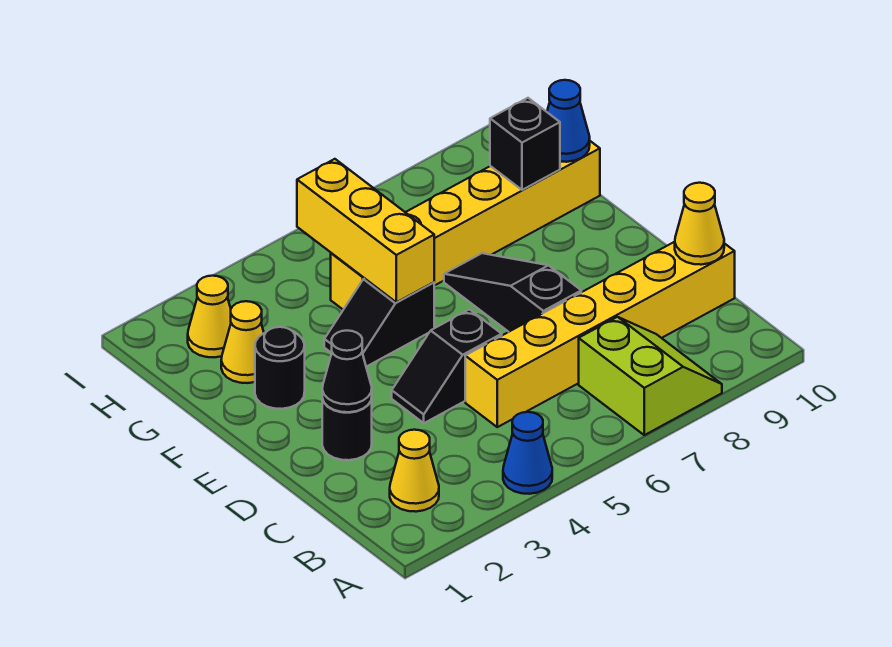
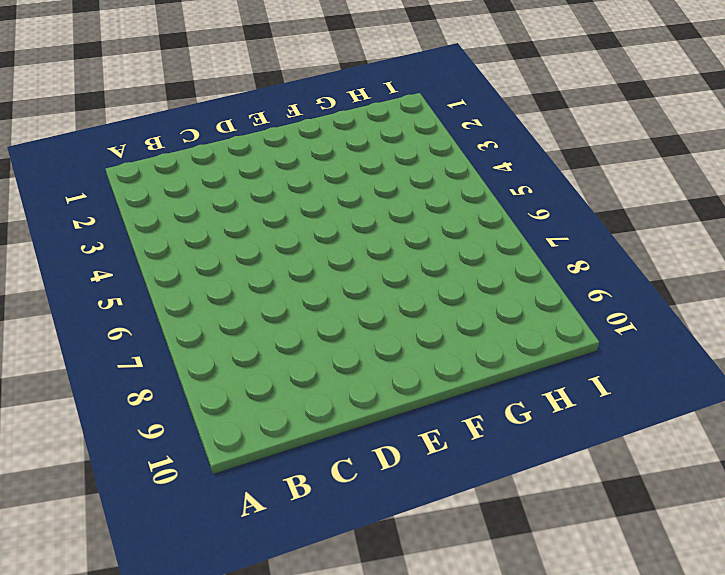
none -> blue 1x1 cone [503,412,552,494]
none -> lime 2x2 slope [579,317,722,435]
none -> yellow 1x1 cone [390,430,439,512]

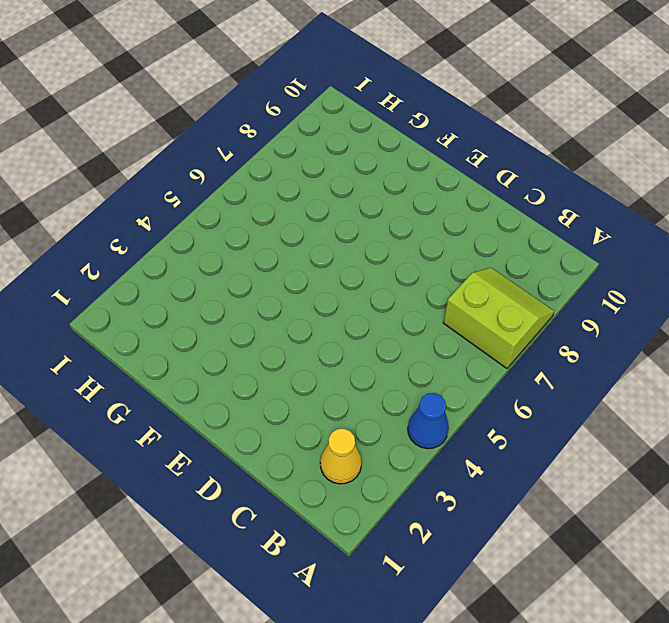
none -> yellow 1x6 brick [465,242,735,427]
none -> black 1x1 round brick [322,399,372,460]
none -> black 1x2 slope [392,309,502,423]

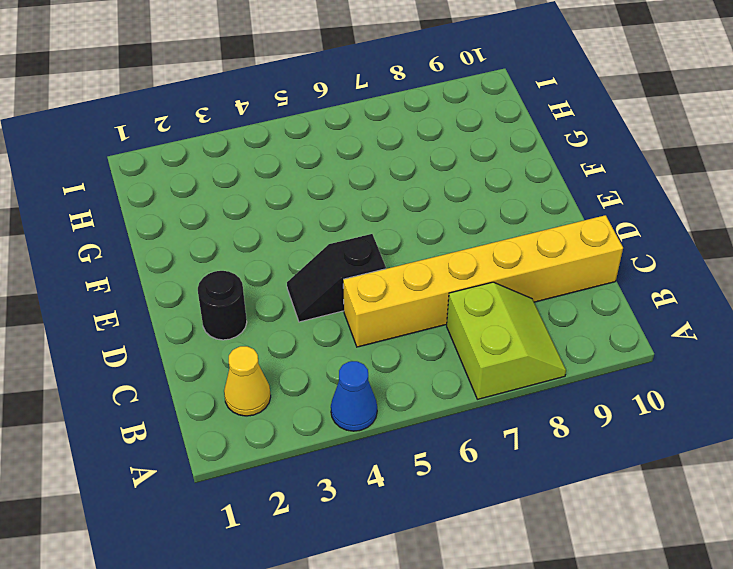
none -> black 1x3 slope [444,253,581,332]
none -> black 1x1 round brick [255,327,305,409]
none -> black 1x2 slope [324,278,434,367]

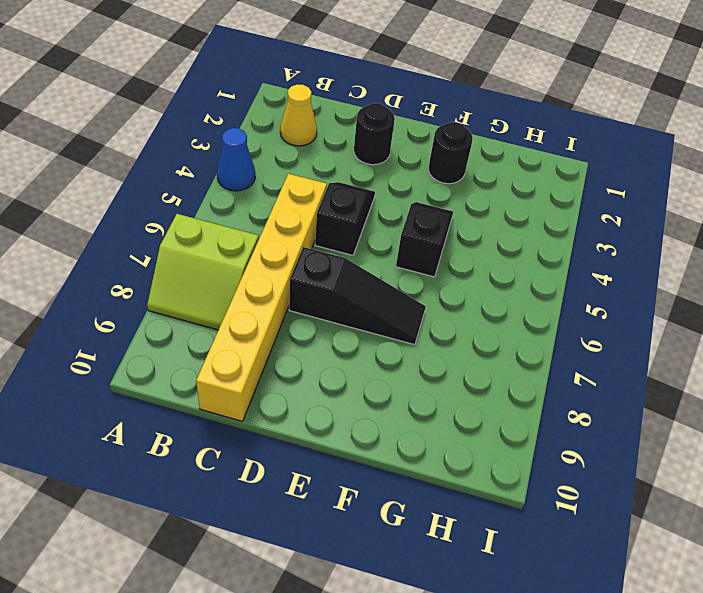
none -> yellow 1x1 cone [221,301,264,383]
none -> yellow 1x6 brick [331,141,600,310]
none -> yellow 1x1 cone [188,276,231,357]

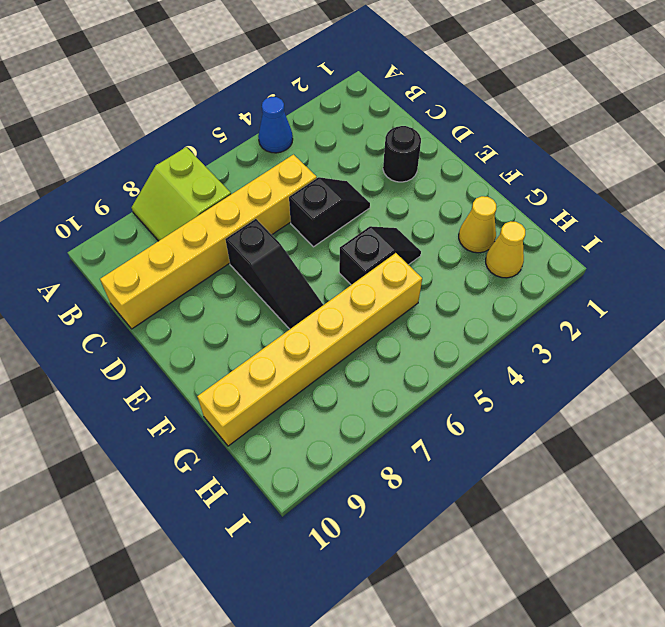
none -> yellow 1x1 cone [390,430,439,512]
none -> black 1x1 round brick [255,327,305,409]
none -> yellow 1x1 cone [675,183,724,265]

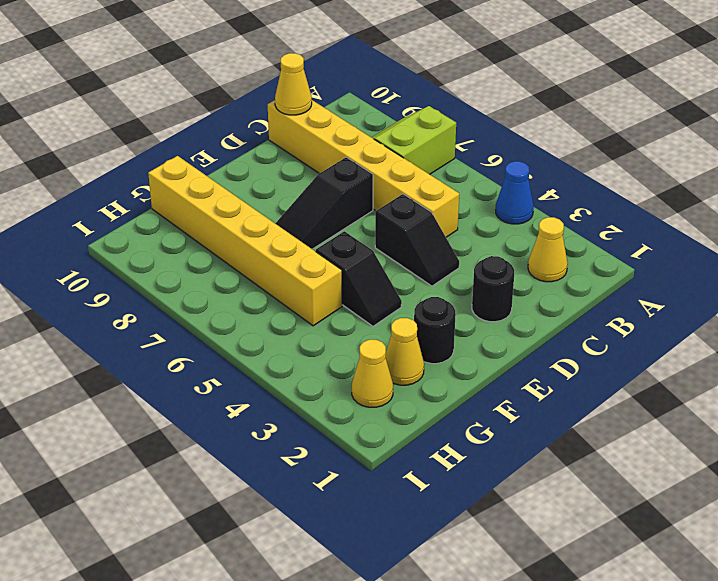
none -> black 1x1 cone [322,331,372,412]
none -> yellow 1x3 brick [297,159,434,302]
none -> black 1x1 brick [490,98,560,190]

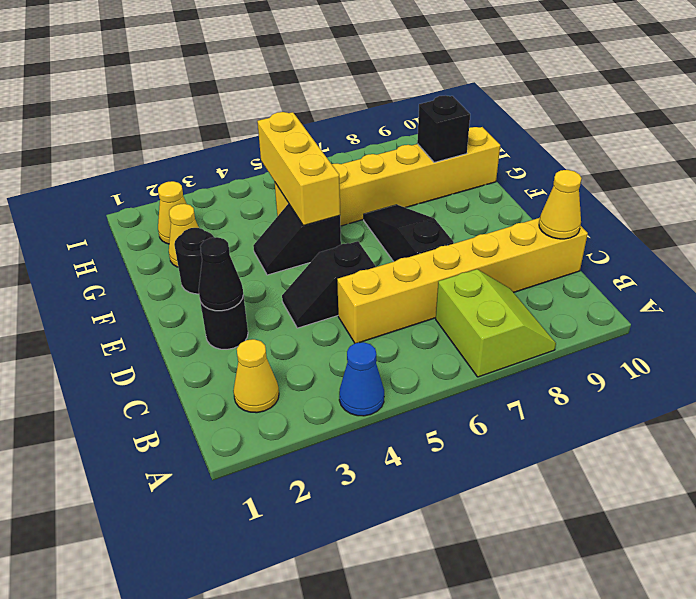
none -> blue 1x1 cone [547,80,590,162]

